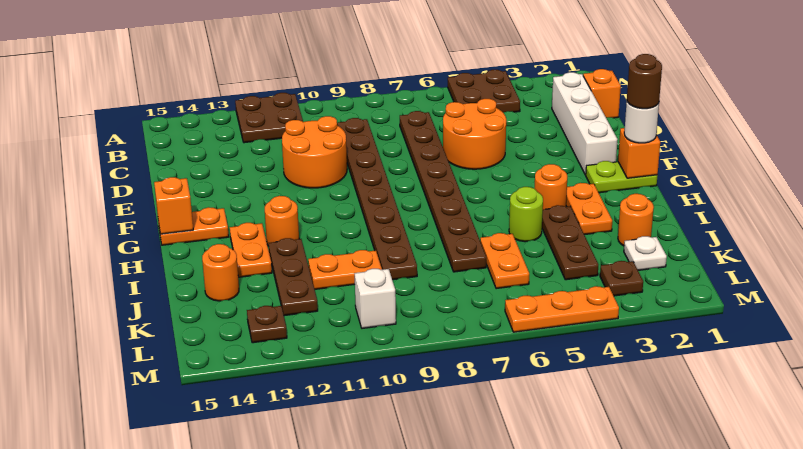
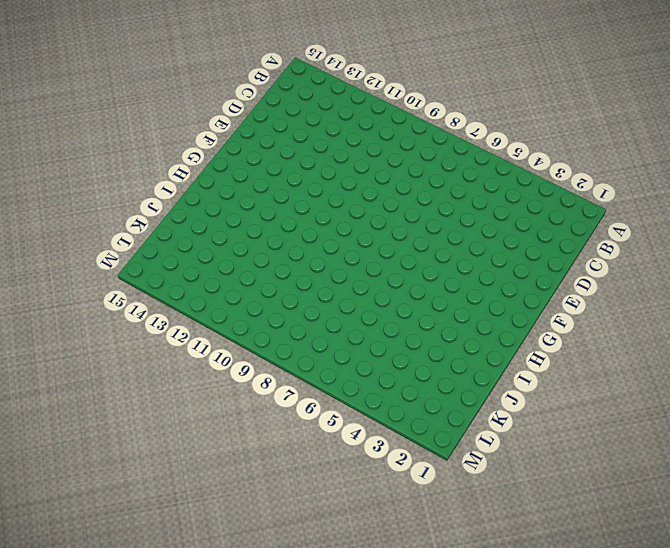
none -> brown 2x2 plate [448,70,520,112]
none -> brown 2x2 plate [235,93,303,143]
none -> orange 1x1 brick [583,69,621,118]
none -> white 1x4 brick [552,72,618,175]

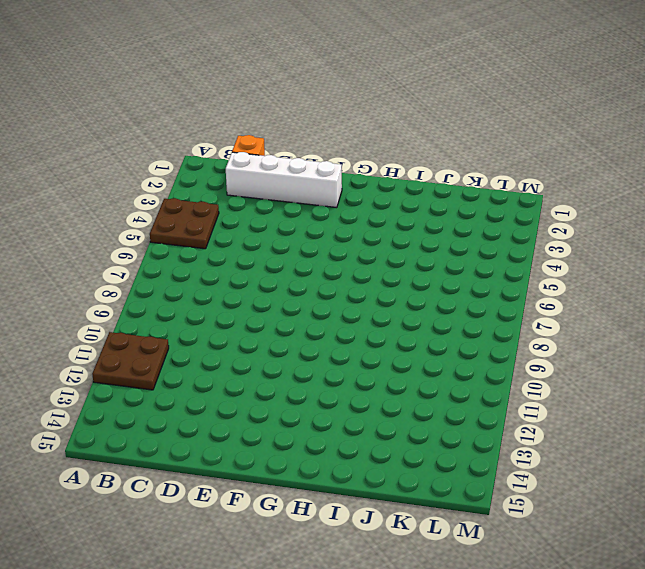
none -> brown 1x8 plate [400,111,486,272]
none -> brown 1x8 plate [337,118,417,280]
none -> orange 2x2 round brick [443,99,506,169]
none -> orange 2x2 round brick [282,116,347,188]

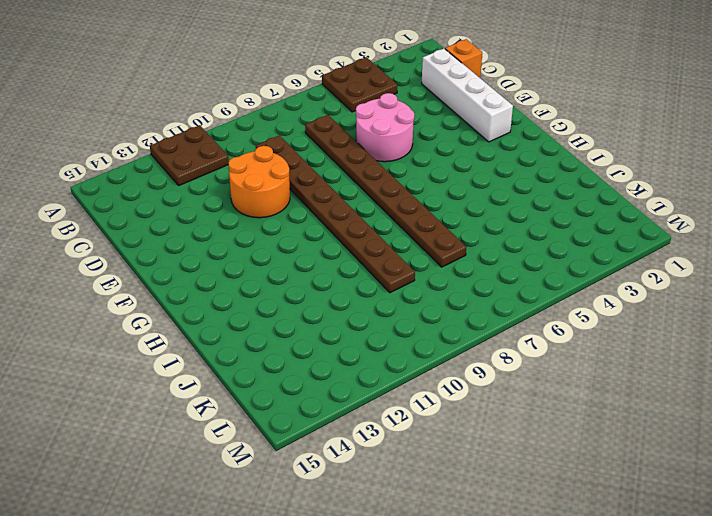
pink 2x2 round brick [356,93,415,162] -> orange 2x2 round brick [443,99,506,169]
none -> lime 1x2 plate [586,161,658,193]
none -> orange 1x2 plate [158,207,229,245]
none -> orange 1x2 plate [566,183,612,235]
none -> orange 1x1 round brick [534,164,567,209]

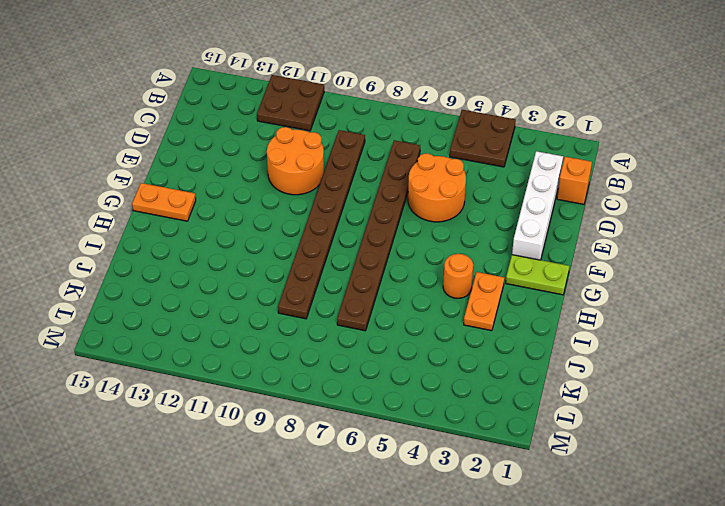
none -> orange 1x1 round brick [265,196,299,246]
none -> orange 1x2 plate [230,223,272,277]
none -> brown 1x3 plate [542,205,598,280]
none -> lime 1x1 round brick [509,187,543,242]

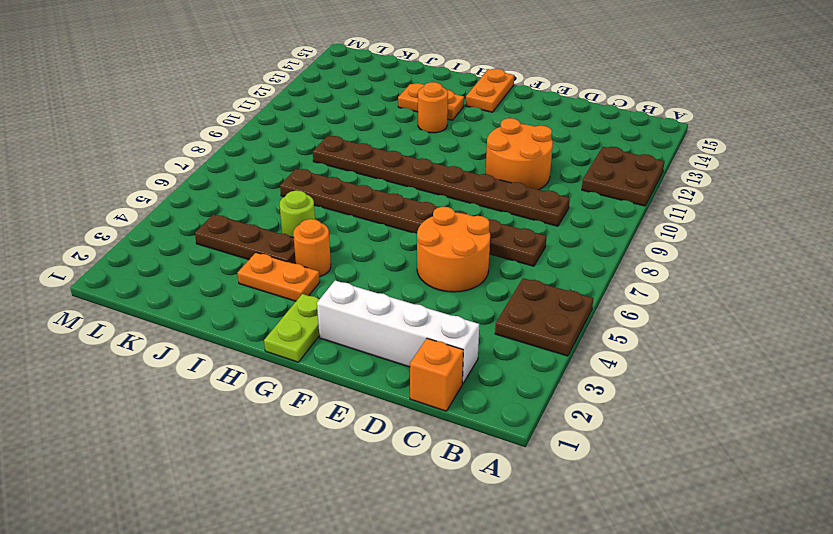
none -> brown 1x3 plate [269,238,318,316]
none -> orange 1x1 round brick [618,194,654,246]
none -> orange 1x2 plate [480,233,529,289]
none -> orange 1x2 plate [308,250,382,289]

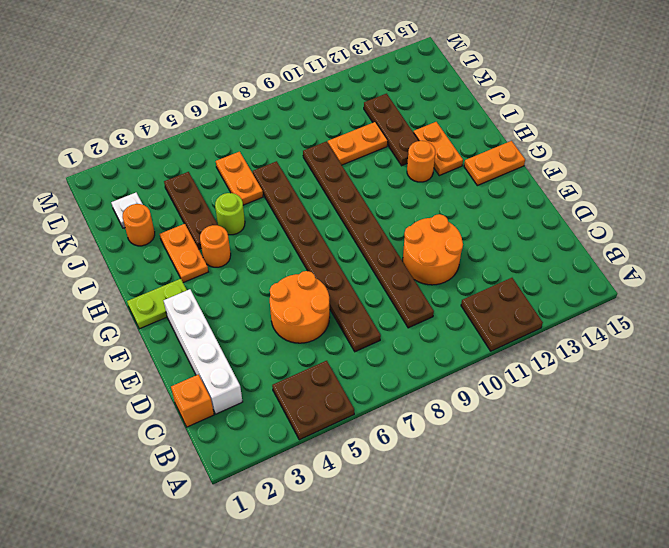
none -> orange 1x1 round brick [202,244,239,301]
none -> brown 1x1 plate [600,261,643,296]
none -> white 1x1 brick [354,269,396,328]
none -> brown 1x1 plate [247,306,287,343]

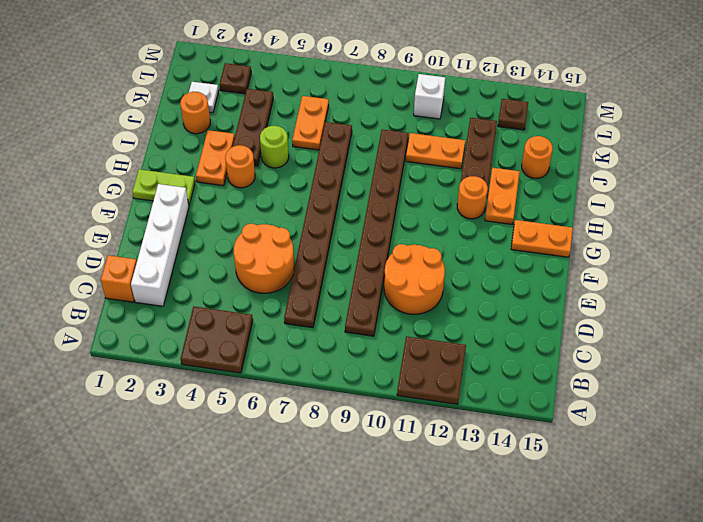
none -> orange 1x3 plate [505,286,619,332]
none -> orange 1x1 brick [618,128,660,178]
none -> orange 1x1 brick [154,177,193,234]
none -> white 1x1 round brick [624,102,659,143]

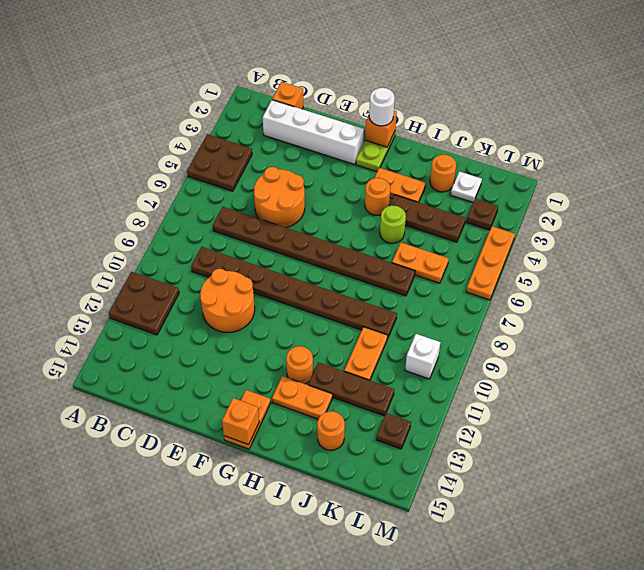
none -> brown 1x1 round brick [627,54,662,109]

